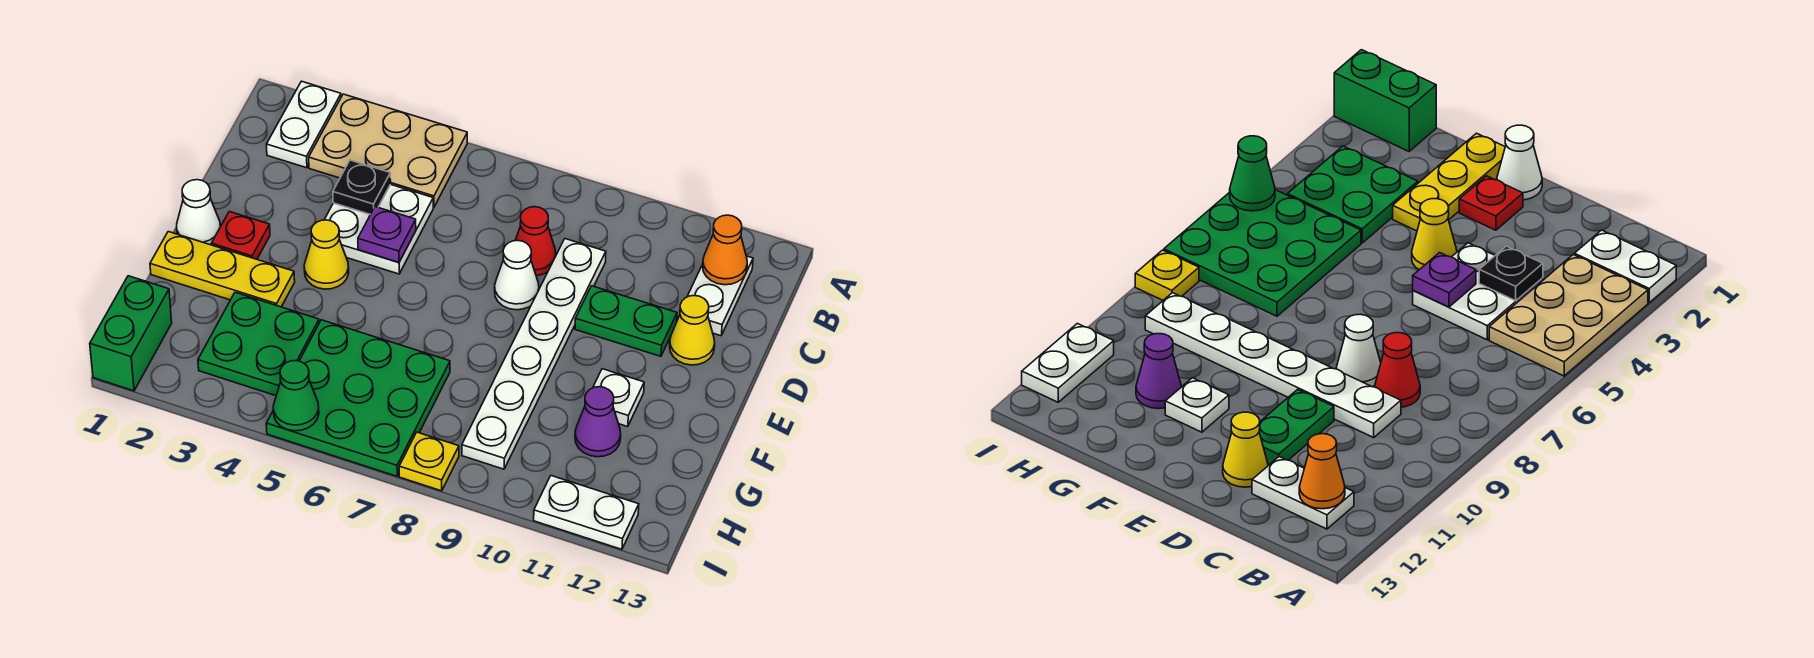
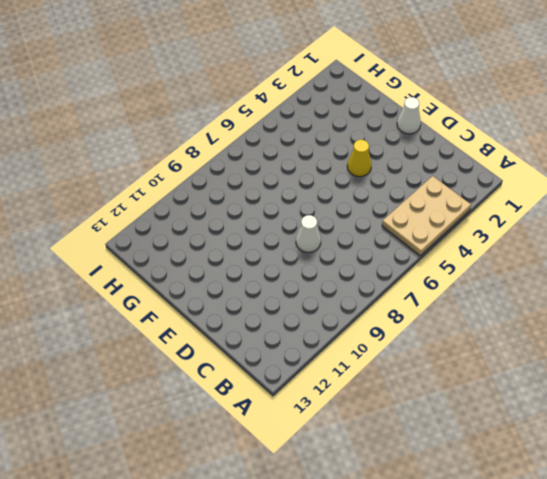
none -> white 1x2 plate [266,81,341,168]
none -> white 1x2 plate [687,256,753,336]
none -> white 2x2 plate [324,184,433,274]

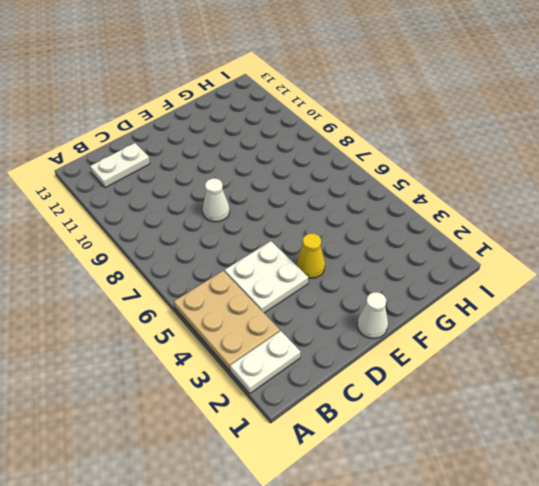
none -> red 1x1 cone [515,207,556,276]
none -> white 1x6 plate [462,239,606,469]
none -> green 1x2 plate [575,286,677,356]

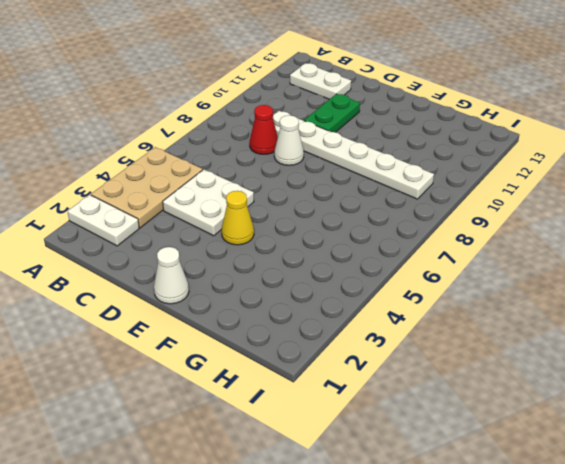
none -> yellow 1x1 cone [670,296,715,365]
none -> red 1x1 plate [212,212,270,259]
none -> yellow 1x3 plate [150,232,295,307]

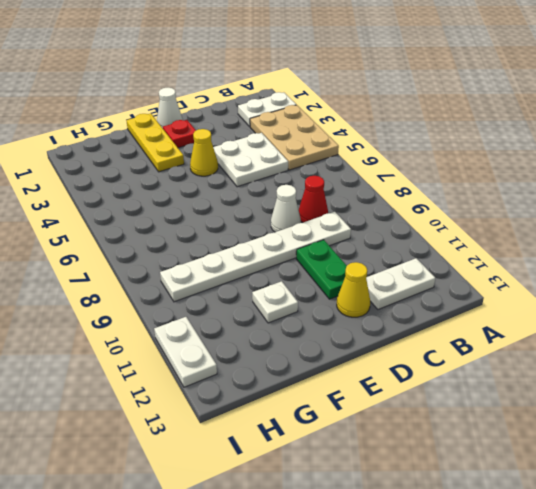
none -> green 2x2 plate [198,293,319,396]
none -> green 3x3 plate [266,320,450,476]
none -> purple 1x1 cone [575,387,621,457]

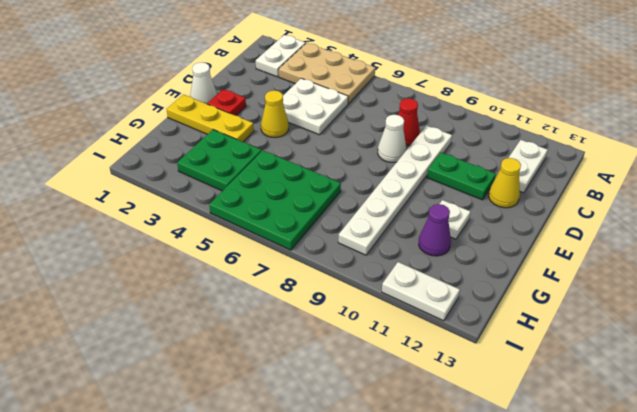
none -> green 1x2 brick [90,276,172,391]
none -> yellow 1x1 plate [399,432,459,491]
none -> orange 1x1 cone [703,215,747,285]

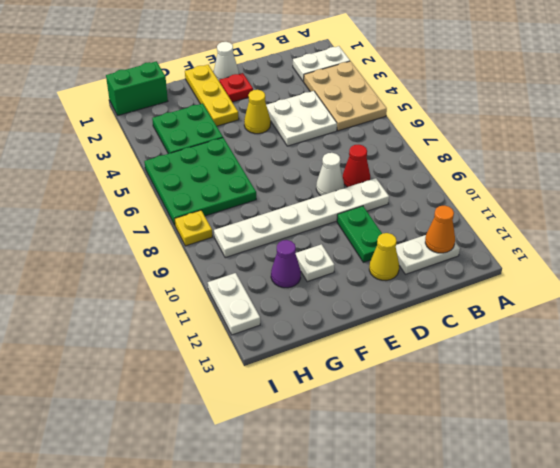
none -> black 1x1 plate [333,160,391,214]
none -> purple 1x1 plate [358,207,416,263]
none -> green 1x1 cone [273,361,319,431]

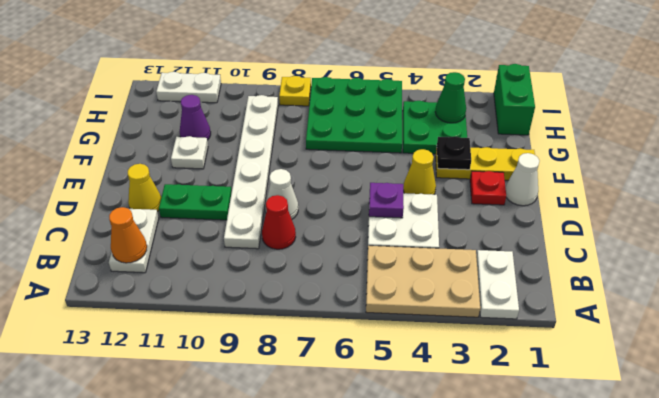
black 1x1 plate [437,136,471,170] -> black 1x1 plate moved to [333,160,391,214]
green 1x1 cone [435,72,466,123] -> green 1x1 cone moved to [273,361,319,431]

